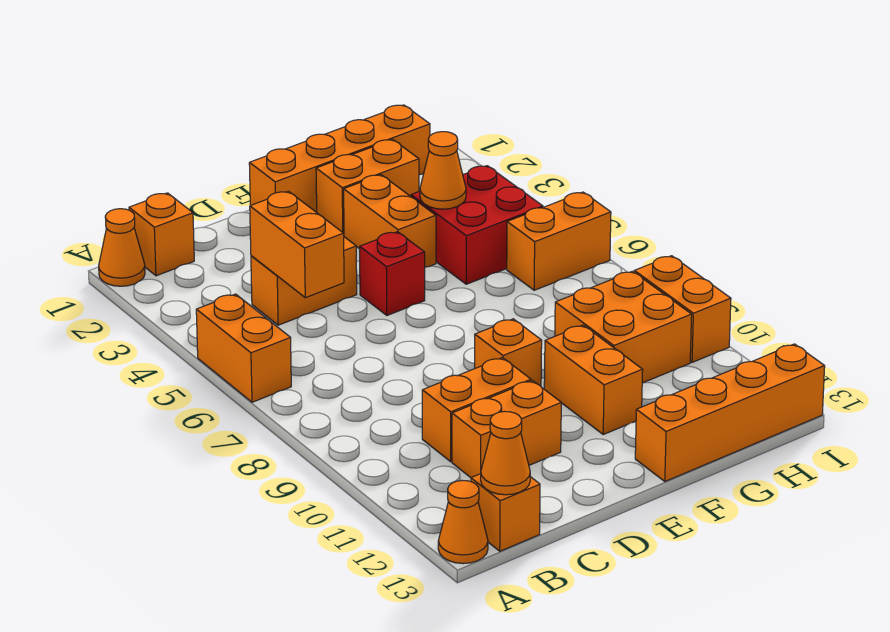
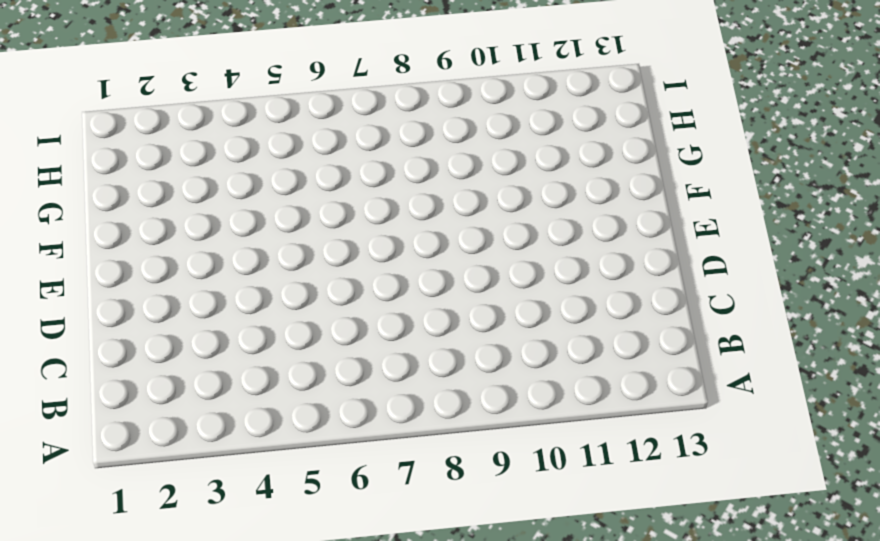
none -> orange 1x1 cone [99,209,145,286]
none -> orange 1x2 brick [196,294,291,402]
none -> orange 1x1 cone [438,481,488,564]

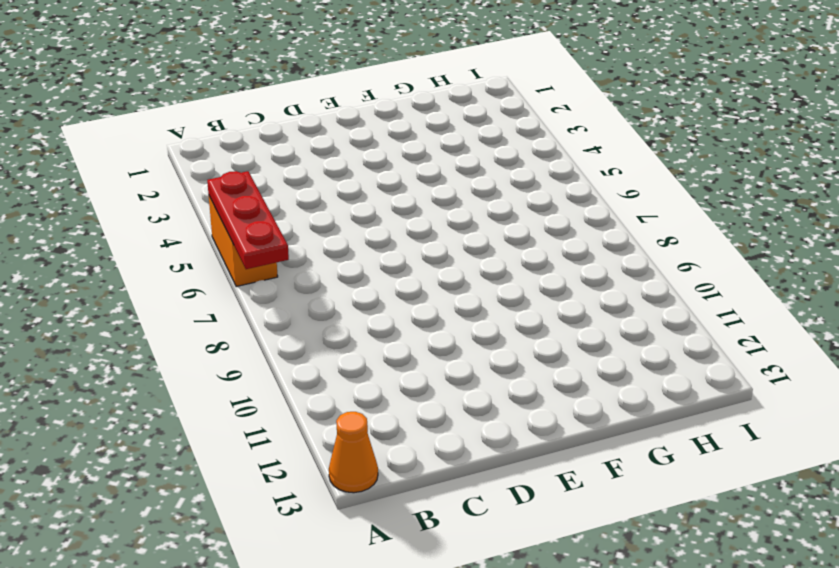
red 1x3 plate [207,171,289,269] -> none
none -> orange 1x1 cone [99,209,145,286]
none -> orange 1x1 brick [129,193,194,276]
none -> orange 1x1 brick [471,474,540,551]

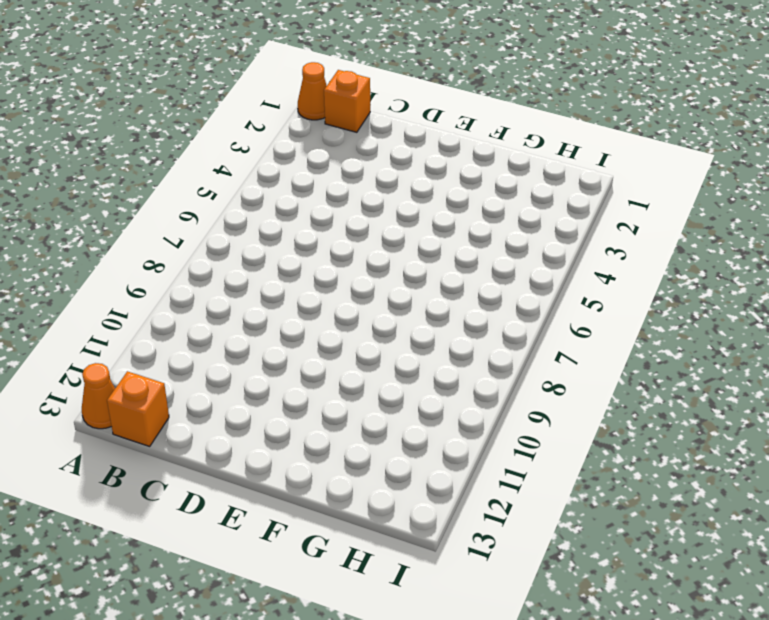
none -> orange 1x2 brick [196,294,291,402]
none -> orange 1x2 brick [251,237,357,325]
none -> orange 1x2 brick [422,358,531,462]

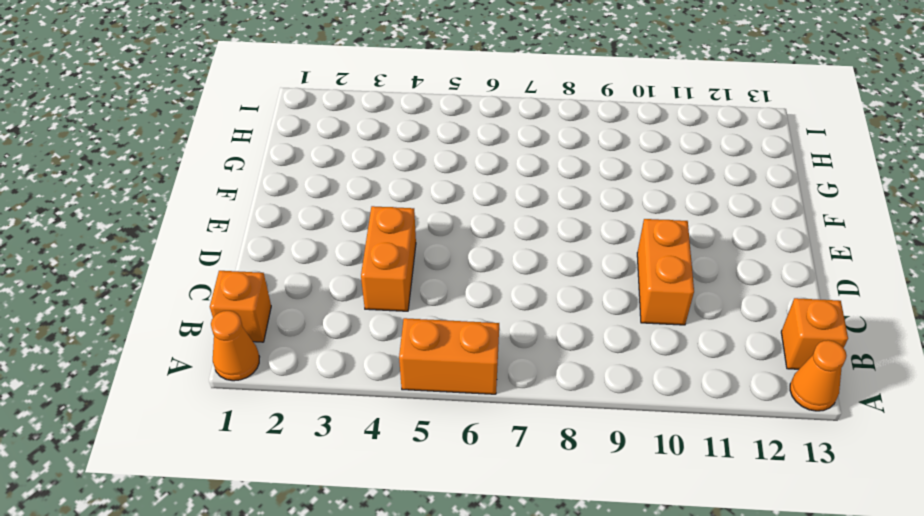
none -> orange 1x2 brick [452,381,561,478]
none -> orange 1x4 brick [249,105,430,212]
none -> red 1x1 brick [360,232,425,315]

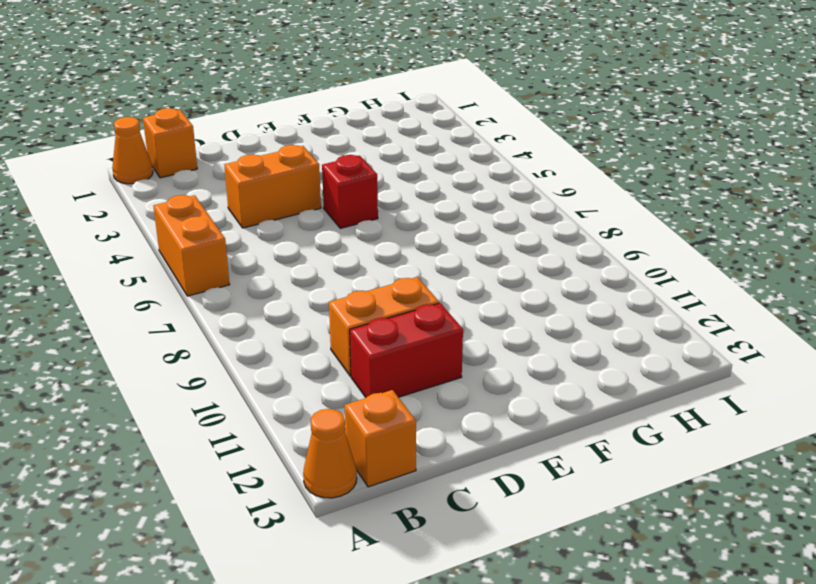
red 1x2 brick [350,303,463,397] -> orange 1x2 brick [452,381,561,478]
none -> orange 1x4 brick [249,105,430,212]
none -> orange 1x1 brick [475,319,542,386]
none -> orange 1x2 brick [316,140,419,233]

